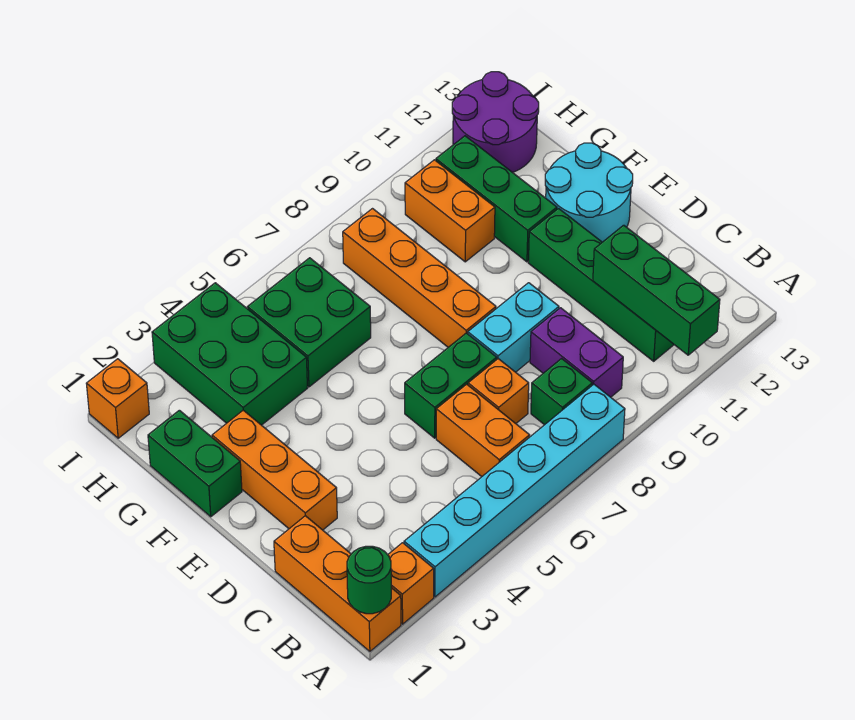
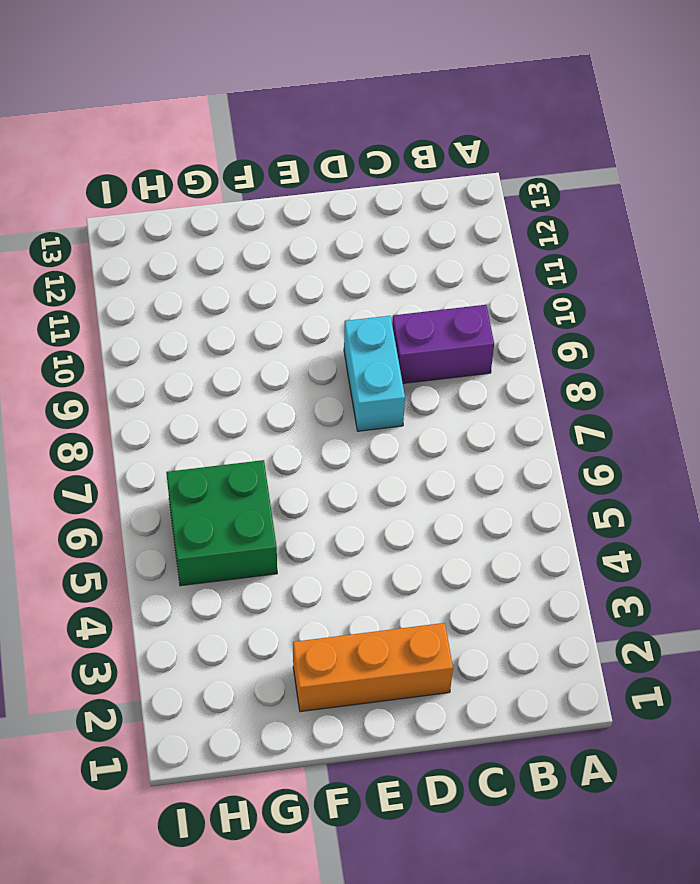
none -> orange 1x3 brick [274,516,401,651]
none -> orange 1x1 brick [388,543,434,624]
none -> cyan 1x6 brick [404,384,625,597]

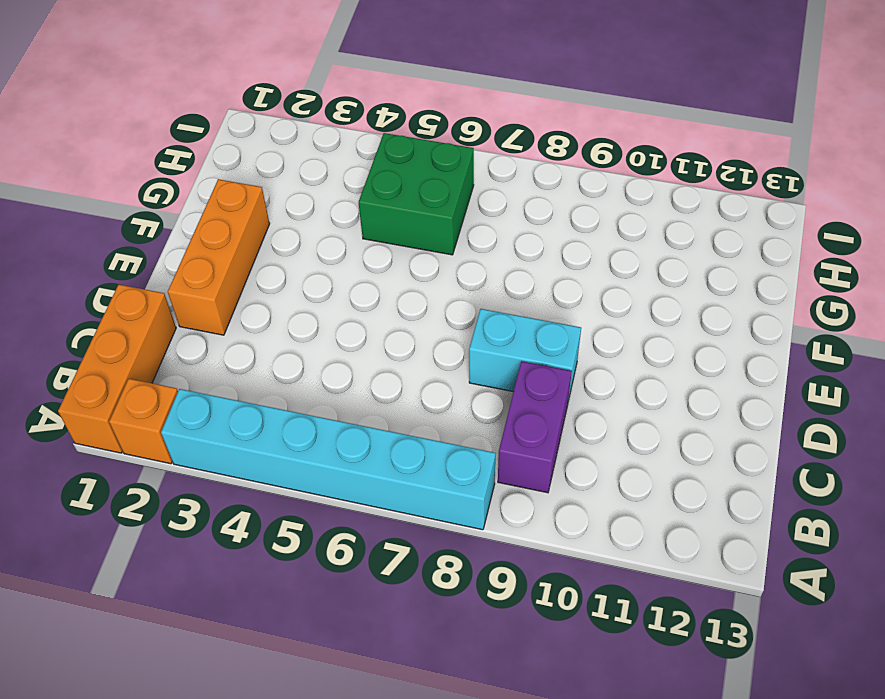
none -> orange 1x2 brick [436,384,530,477]
none -> green 1x1 brick [531,359,592,425]
none -> green 1x4 brick [528,208,674,361]

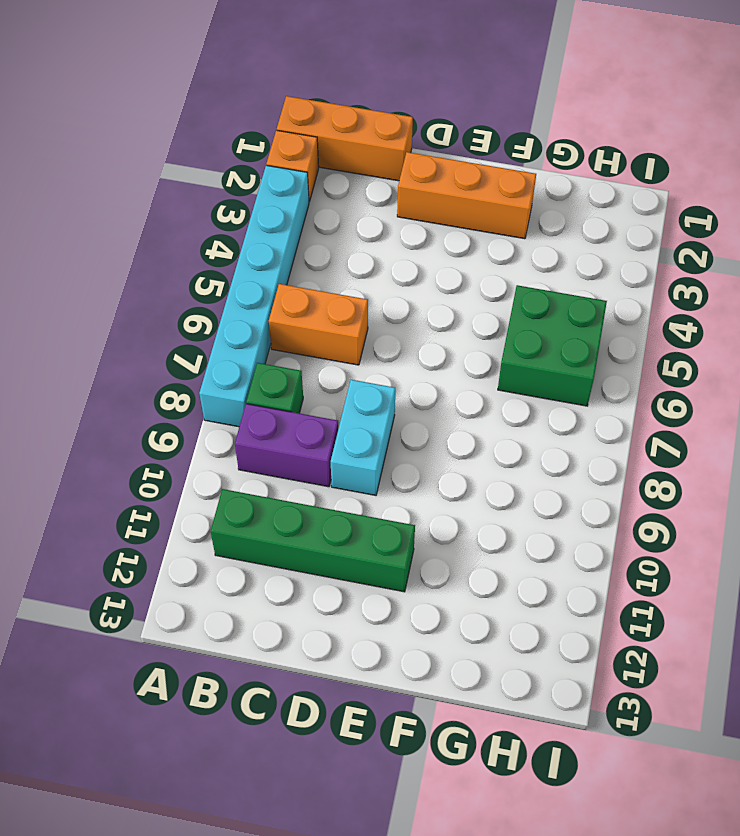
none -> orange 1x1 brick [468,359,529,423]
none -> green 1x2 brick [405,333,497,438]
none -> orange 1x4 brick [343,209,496,347]

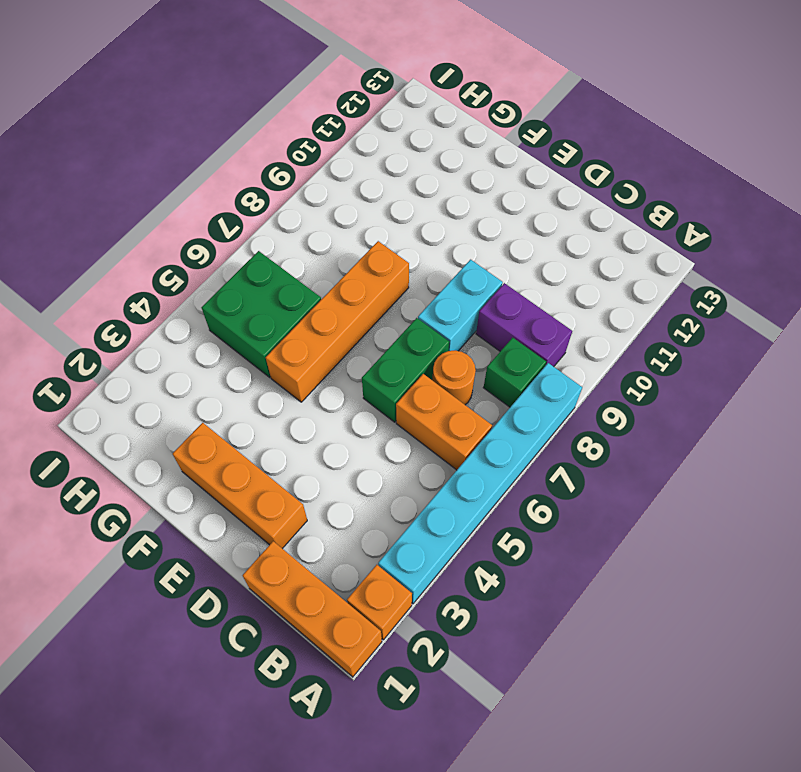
orange 1x1 round brick [432,351,476,405] -> orange 1x1 brick [468,359,529,423]
orange 1x4 brick [266,241,409,402] -> orange 1x4 brick turned to [343,209,496,347]
none -> green 1x4 brick [528,208,674,361]
none -> cyan 2x2 round brick [545,143,633,242]
none -> green 1x2 brick [148,410,242,517]

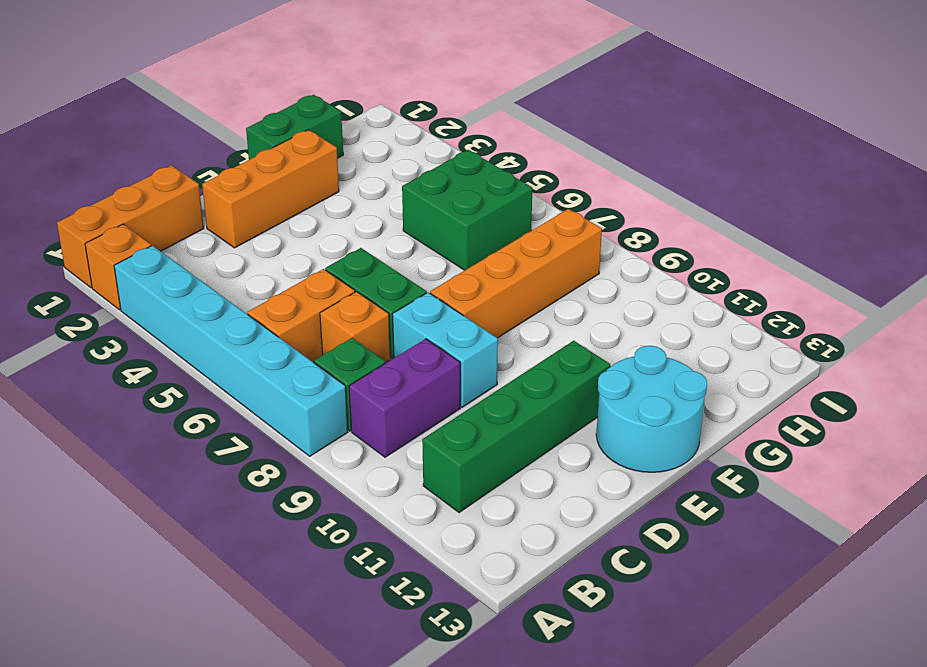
none -> green 1x3 brick [436,136,557,262]
none -> green 2x3 brick [152,283,307,425]
none -> orange 1x2 brick [405,160,495,262]

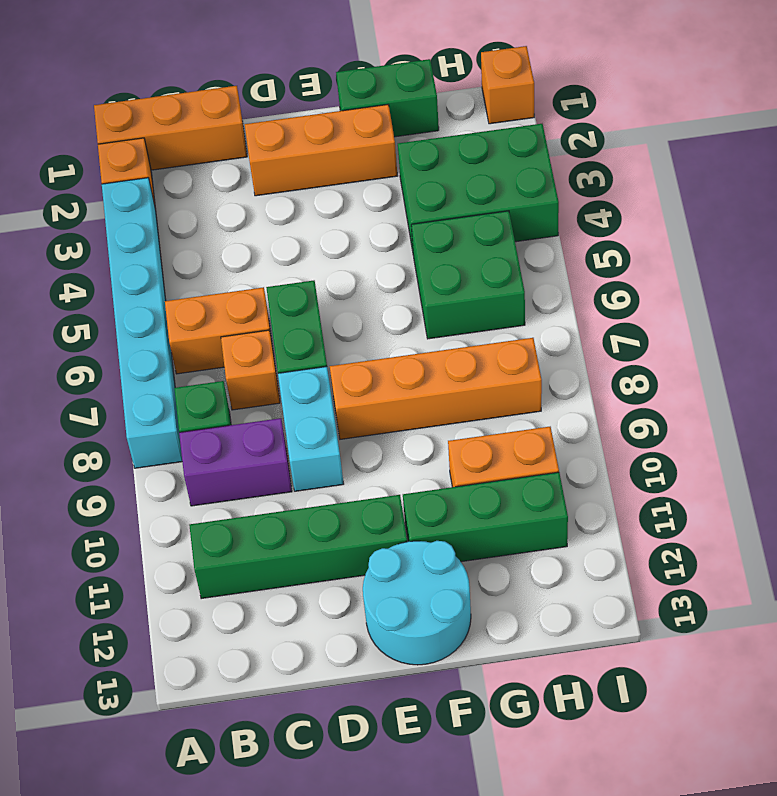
none -> purple 2x2 round brick [452,72,539,173]
none -> green 1x1 round brick [347,546,391,614]
none -> green 1x3 brick [593,225,720,355]

